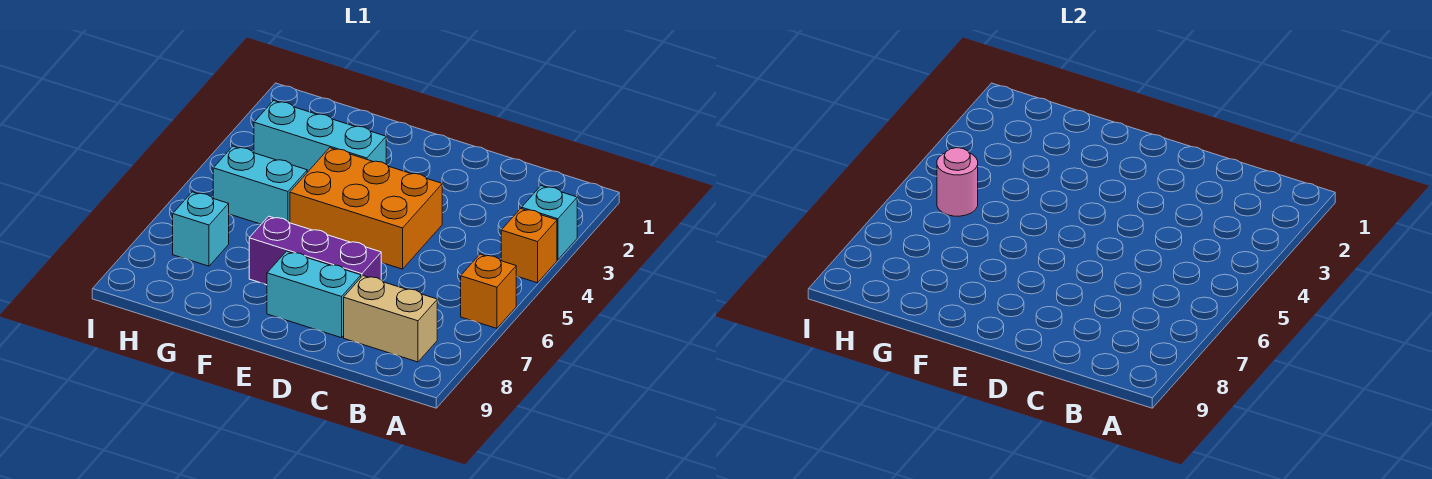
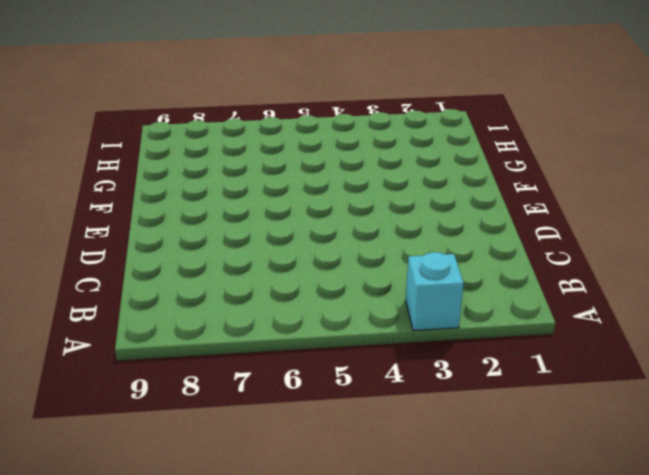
none -> orange 1x1 brick [501,209,557,283]
none -> orange 1x1 brick [461,254,516,328]

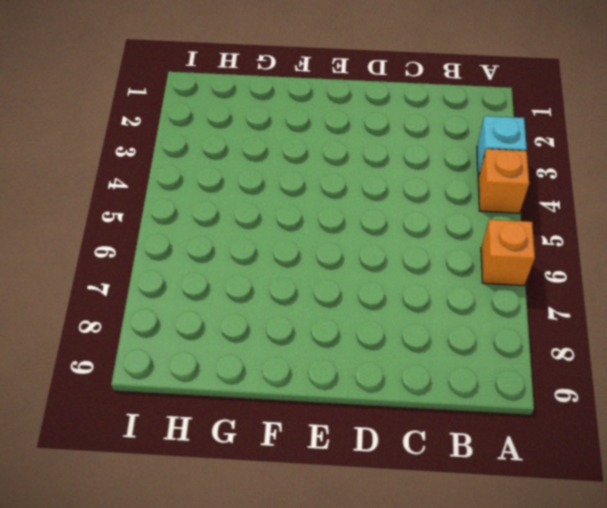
none -> tan 1x2 brick [344,276,437,362]
none -> orange 2x3 brick [290,148,442,269]

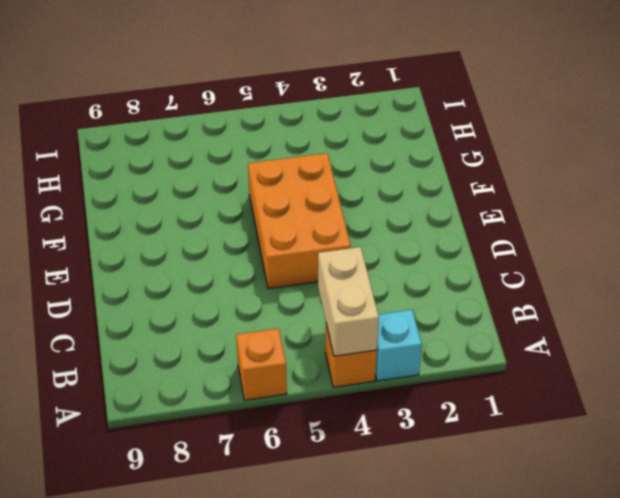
tan 1x2 brick [318,247,379,356] -> tan 1x2 brick moved to [344,276,437,362]
none -> purple 1x3 brick [249,216,381,285]
none -> cyan 1x2 brick [267,251,361,338]

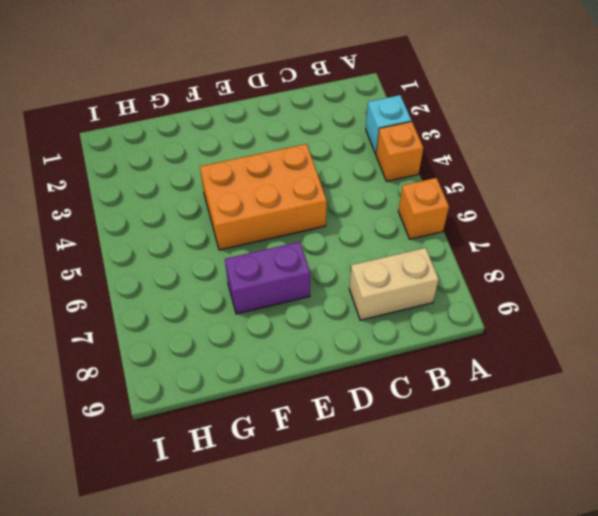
purple 1x2 brick [225,242,310,314] -> purple 1x3 brick [249,216,381,285]
none -> cyan 1x2 brick [267,251,361,338]
none -> cyan 1x3 brick [254,101,386,172]

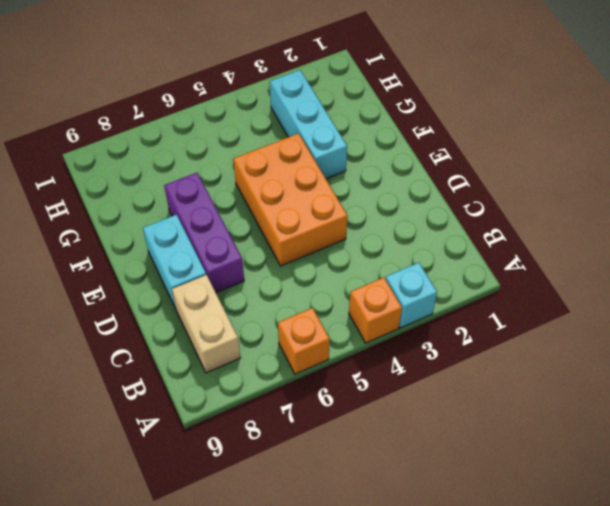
none -> cyan 1x2 brick [213,146,307,224]
none -> cyan 1x1 brick [173,192,229,266]

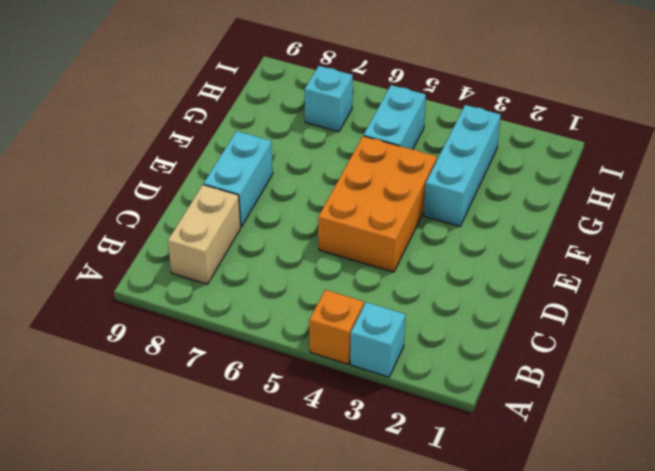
none -> orange 1x1 brick [461,254,516,328]
none -> purple 1x3 brick [249,216,381,285]

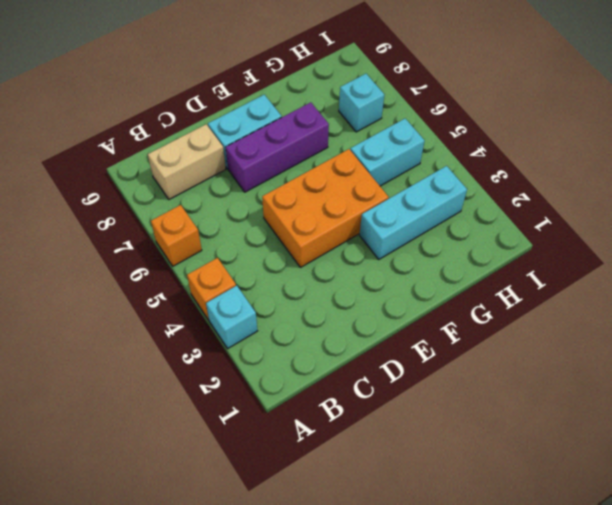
none -> pink 1x1 round brick [937,148,978,216]

